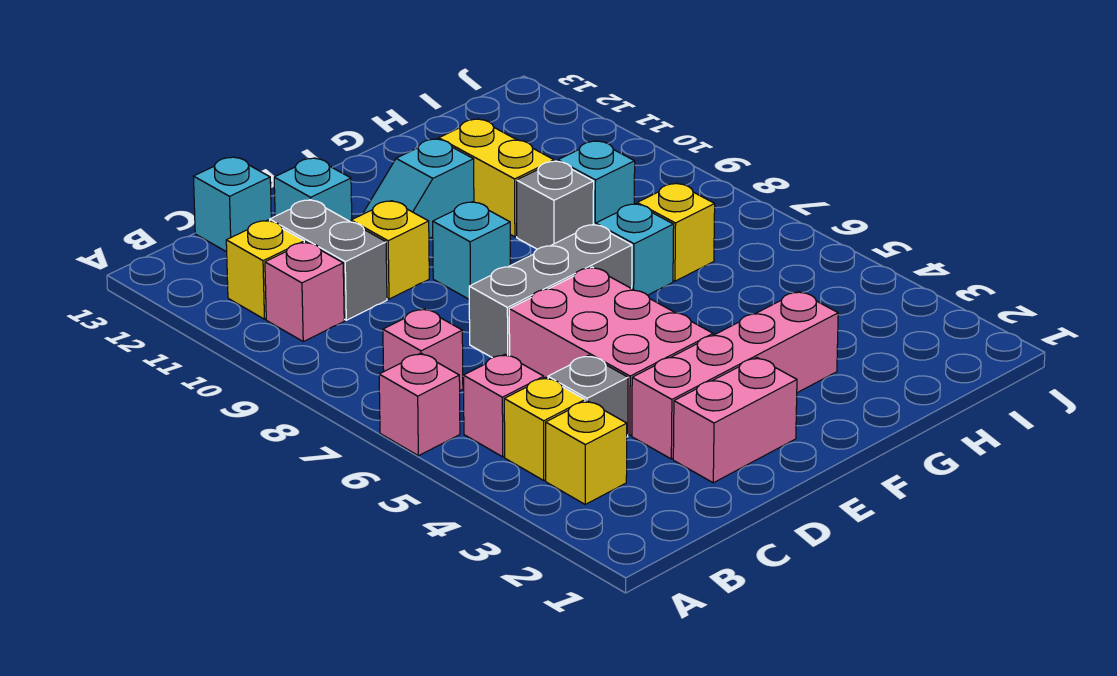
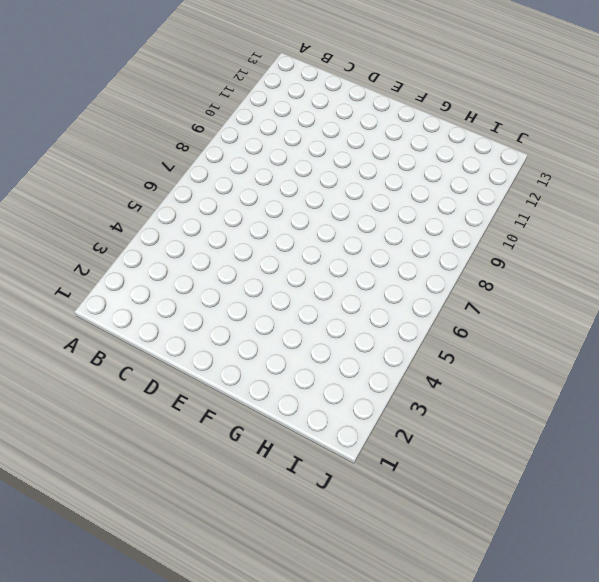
none -> pink 1x1 brick [379,353,460,456]
none -> yellow 1x1 brick [546,401,627,504]
none -> yellow 1x1 brick [504,377,585,480]

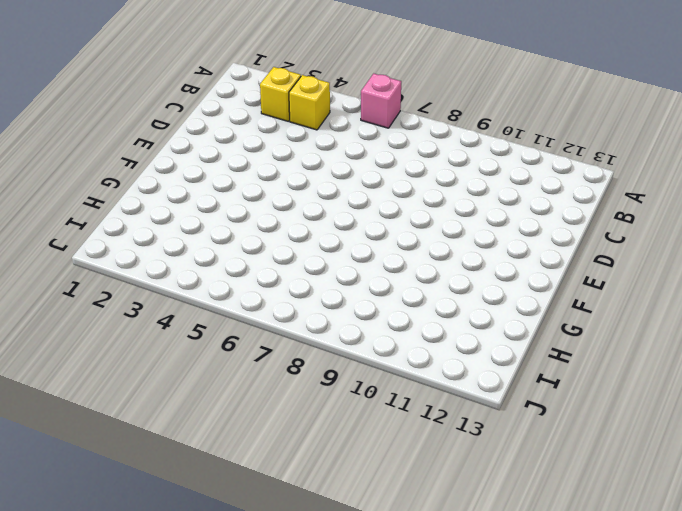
none -> pink 1x1 brick [463,354,544,457]
none -> pink 1x1 brick [383,309,463,391]
none -> pink 1x1 brick [265,242,344,341]

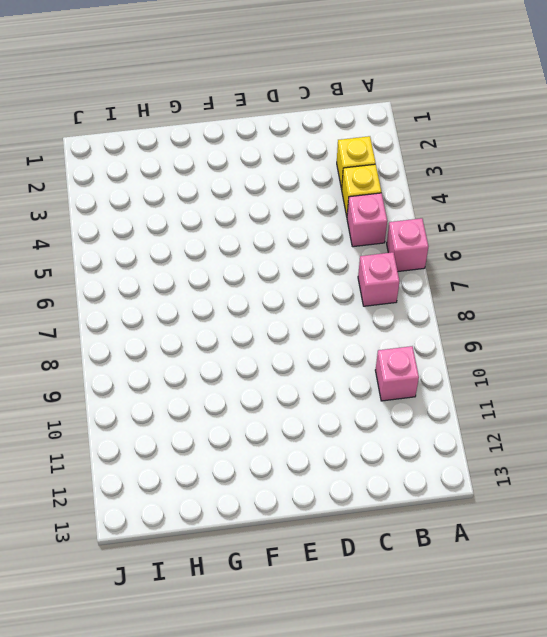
none -> yellow 1x1 brick [226,220,304,319]
none -> grey 1x1 brick [548,355,628,437]
none -> grey 1x2 brick [270,200,387,320]

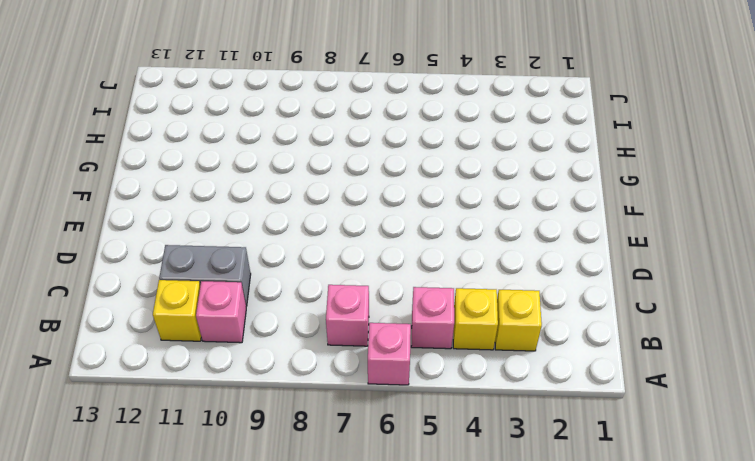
none -> grey 1x1 brick [548,355,628,437]
none -> cyan 1x1 brick [194,157,271,252]
none -> pink 1x2 brick [673,358,797,483]

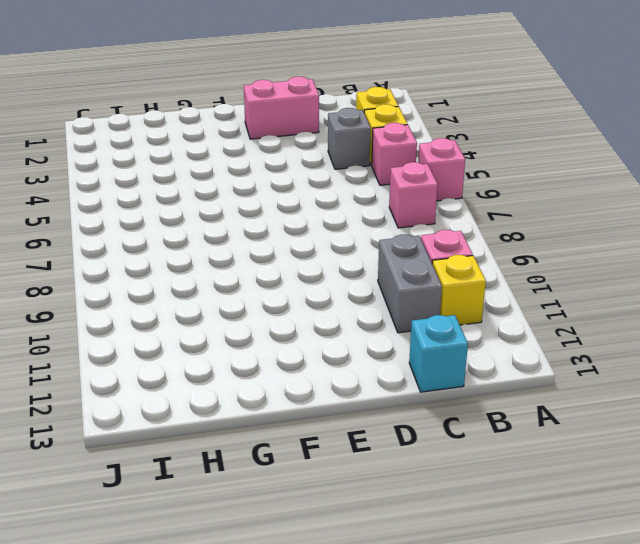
none -> pink 1x4 brick [632,292,838,459]
none -> pink 2x3 brick [509,267,713,435]
none -> grey 1x3 brick [469,224,632,358]

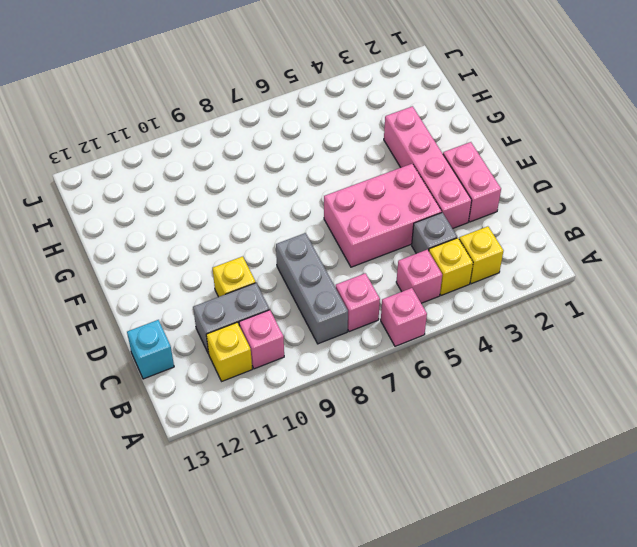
grey 1x3 brick [276,233,348,344] -> grey 1x3 brick moved to [469,224,632,358]
none -> cyan 1x1 brick [274,158,352,222]
none -> cyan 1x1 brick [433,202,510,299]
none -> cyan 1x2 slope [363,139,474,238]

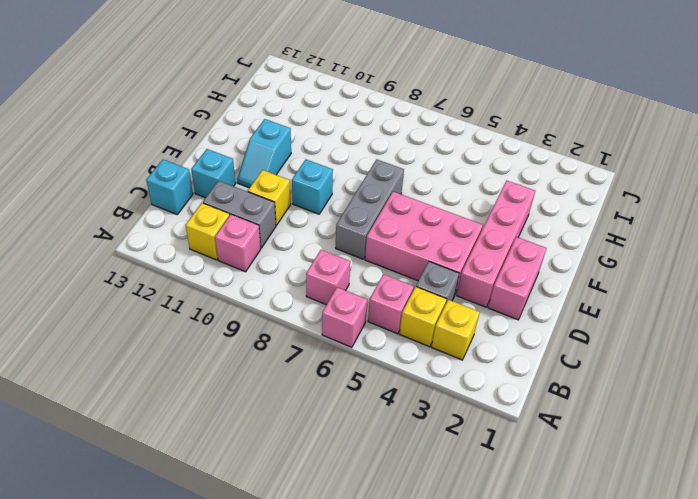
none -> cyan 1x1 brick [596,204,674,295]
none -> grey 1x1 brick [517,161,594,249]
none -> yellow 1x2 brick [439,119,554,237]

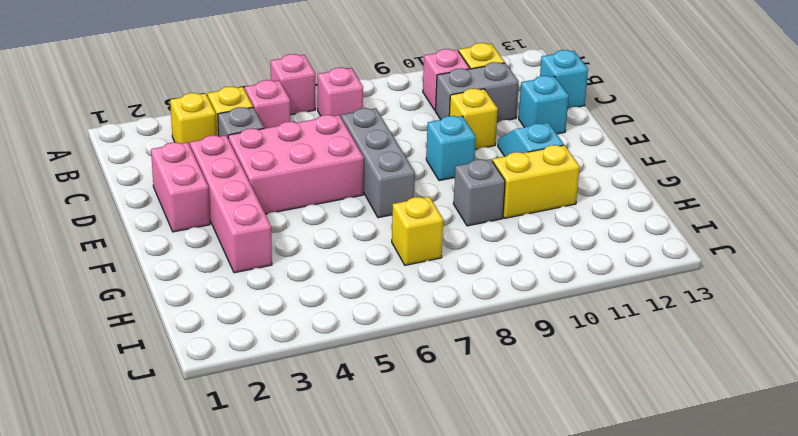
none -> cyan 1x1 brick [596,204,674,295]
none -> cyan 1x1 brick [558,141,635,225]

